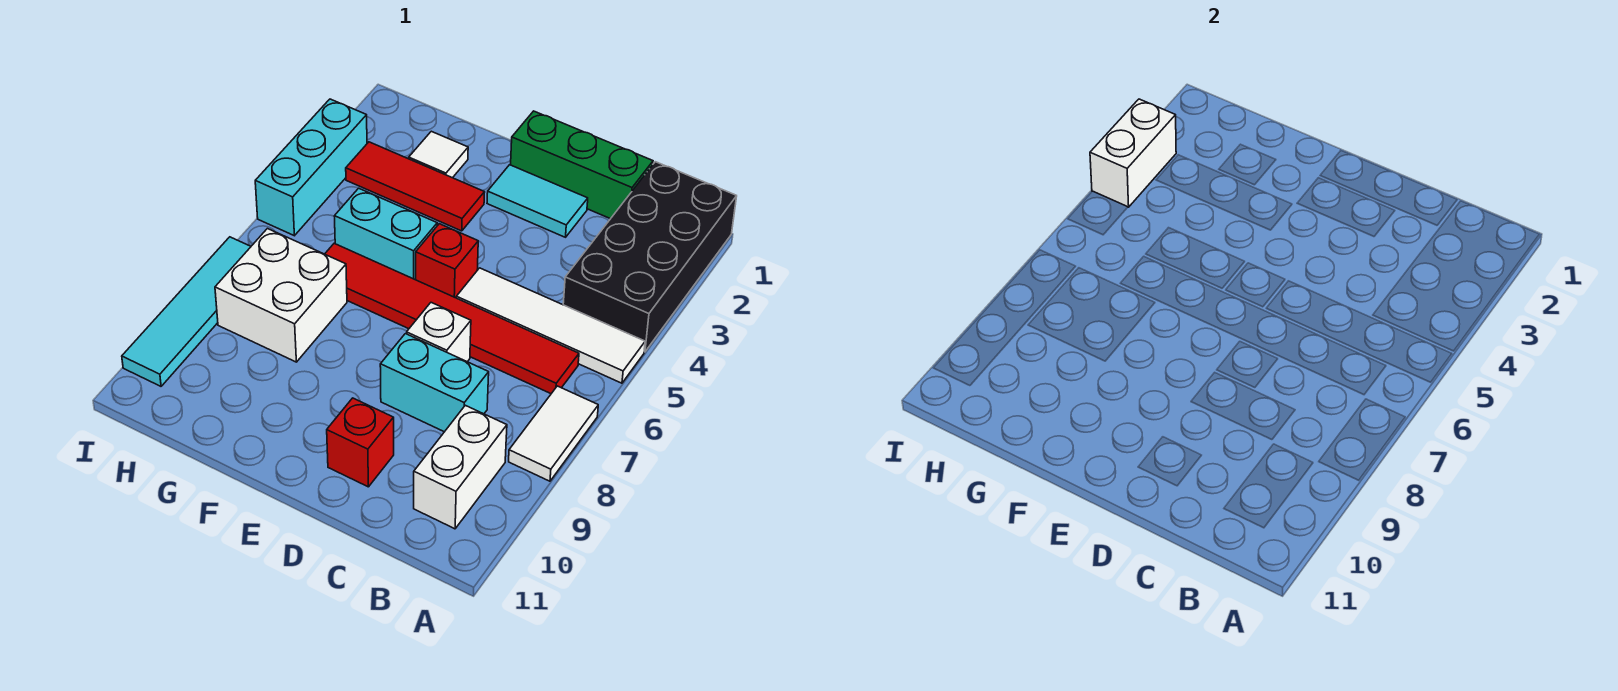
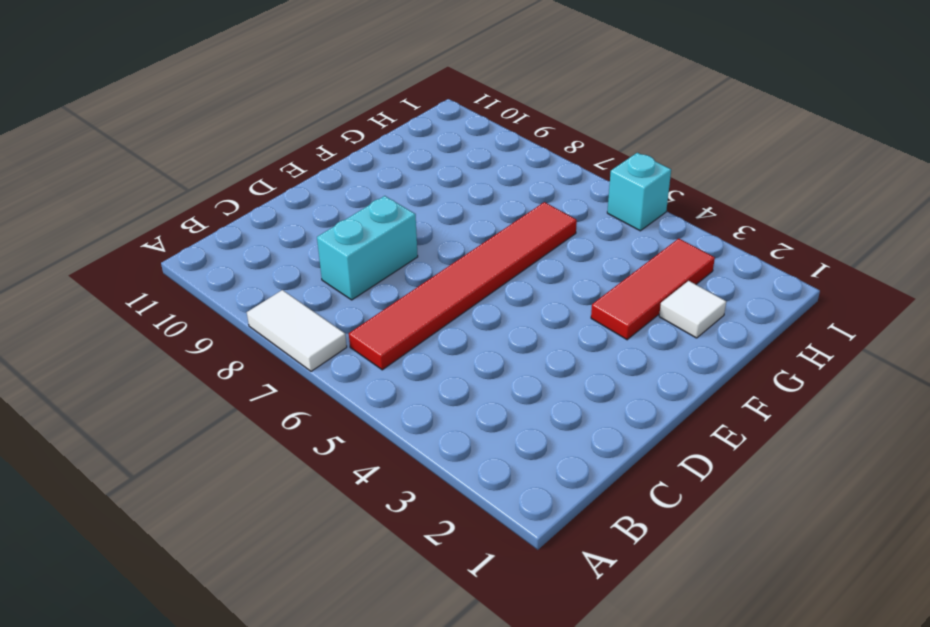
cyan 1x1 brick [607,153,671,231] -> cyan 1x3 brick [255,99,367,236]
none -> black 2x4 brick [563,162,737,352]
none -> white 1x4 tile [456,268,645,383]
none -> white 1x2 brick [414,405,507,529]

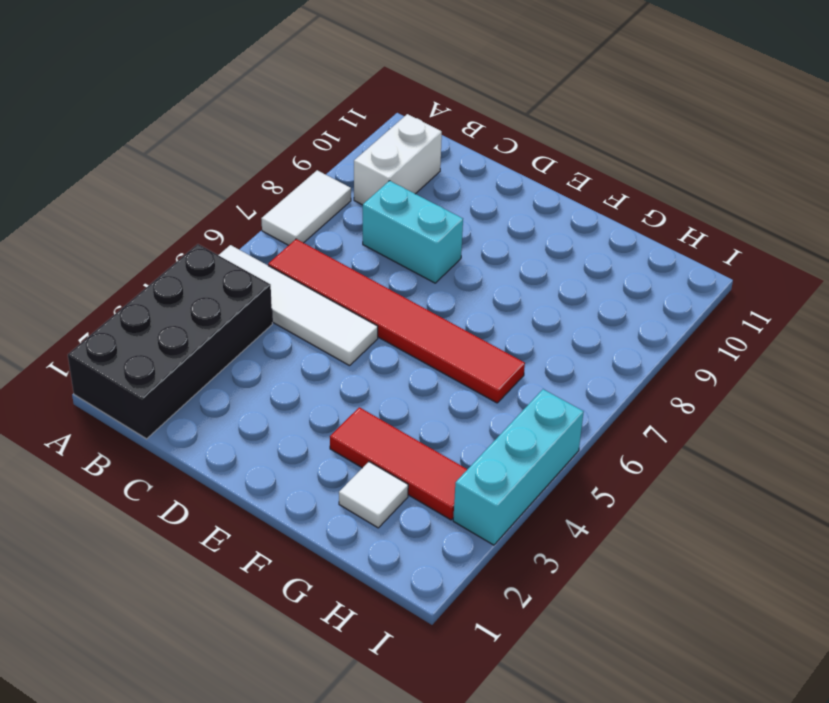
none -> green 1x3 brick [511,111,653,219]
none -> cyan 1x2 tile [487,165,588,237]
none -> white 1x1 brick [407,303,471,362]

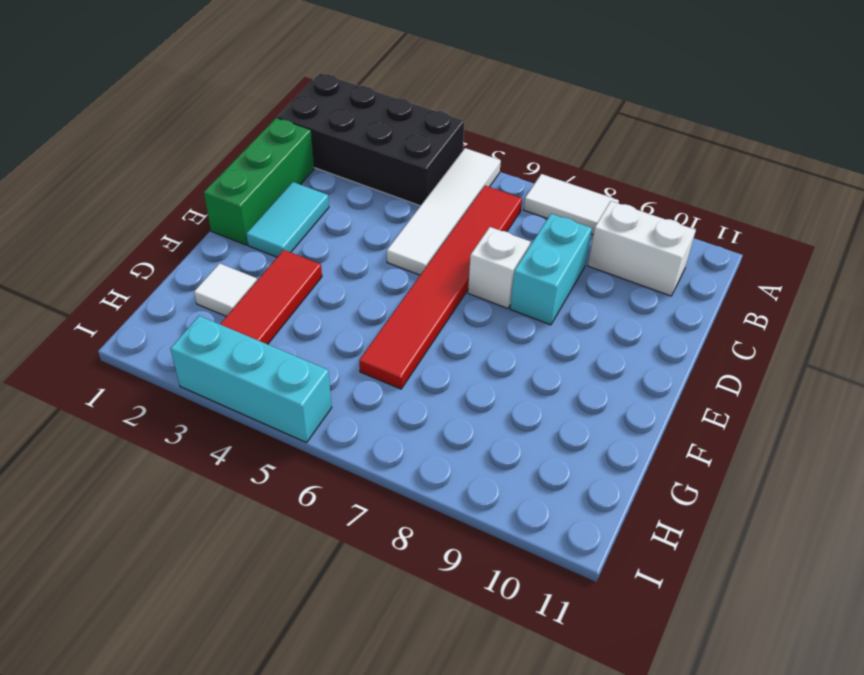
none -> red 1x1 brick [327,398,394,487]
none -> red 1x1 brick [416,224,478,298]
none -> cyan 1x2 brick [334,188,437,280]

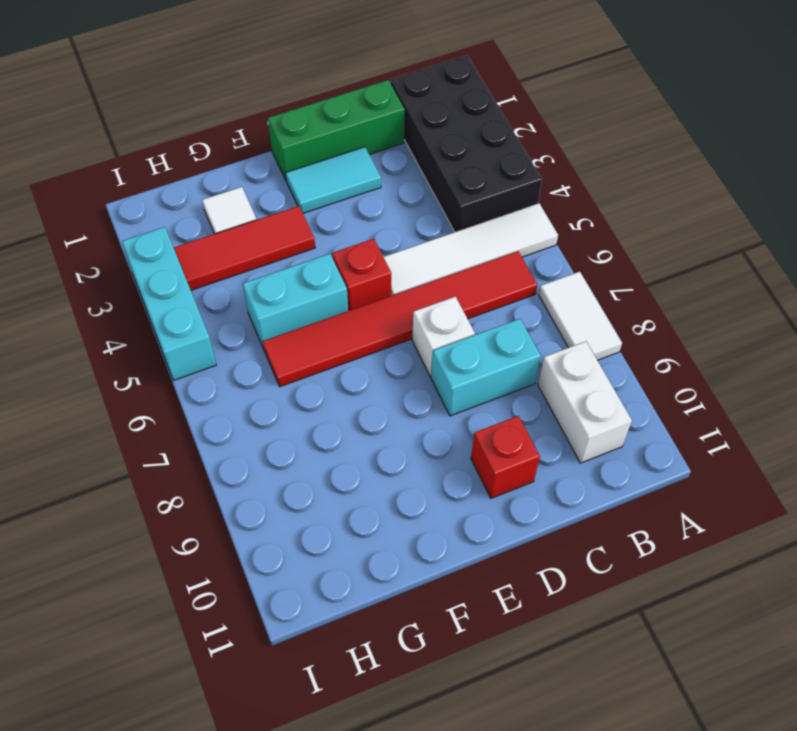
none -> white 2x2 brick [215,229,347,362]
none -> cyan 1x4 tile [122,237,251,386]
none -> white 1x2 brick [1090,99,1176,207]

